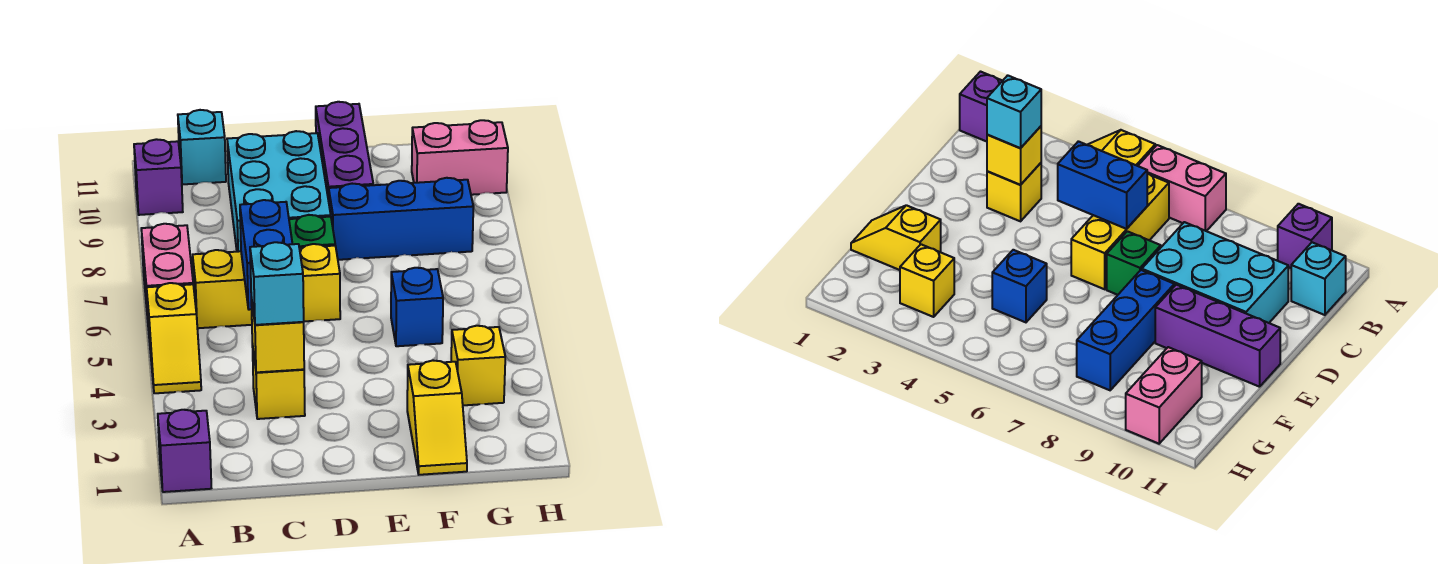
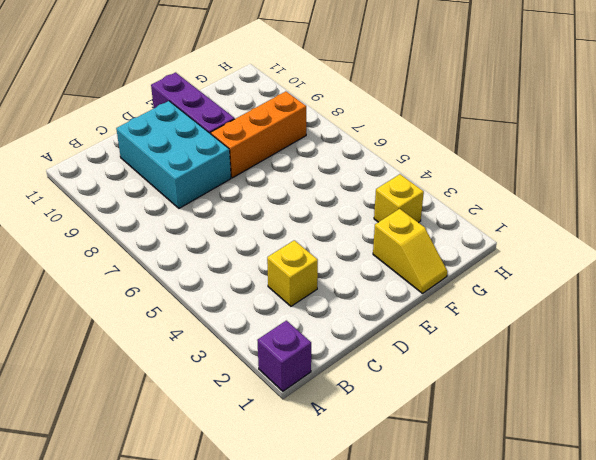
orange 1x3 brick [211,91,306,178] -> blue 1x3 brick [329,178,473,260]
none -> yellow 1x2 slope [147,283,201,393]
none -> pink 1x2 brick [141,224,193,319]
none -> purple 1x1 brick [134,139,183,215]

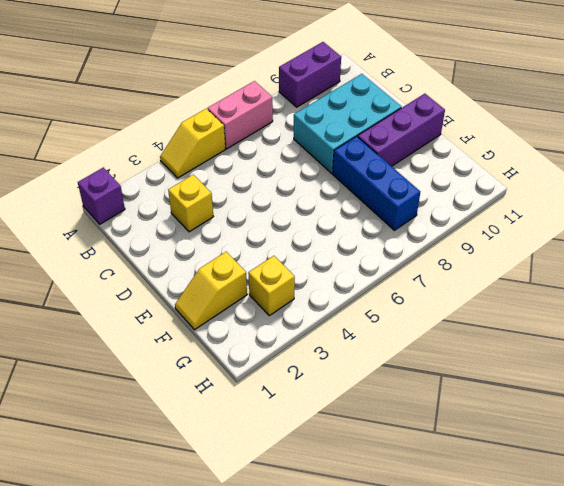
purple 1x2 brick [279,42,341,107] -> purple 1x1 brick [134,139,183,215]
none -> yellow 1x3 brick [193,244,340,328]
none -> cyan 1x1 brick [178,110,226,184]
none -> green 1x1 brick [289,215,335,248]

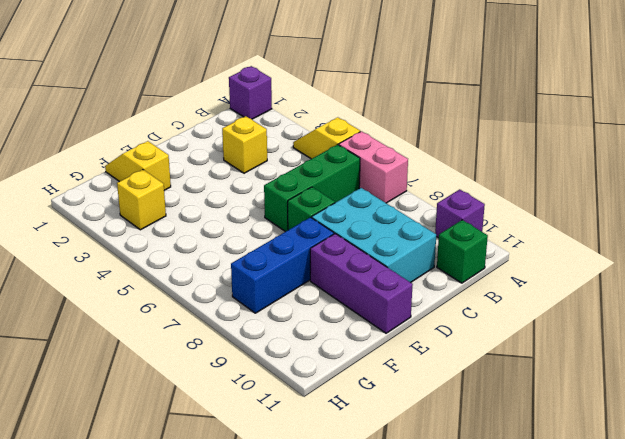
green 1x3 brick [264,144,360,232] -> yellow 1x3 brick [193,244,340,328]
green 1x1 brick [437,220,488,283] -> cyan 1x1 brick [178,110,226,184]
none -> blue 1x1 brick [391,268,443,346]
none -> pink 1x2 brick [412,120,508,195]
none -> yellow 1x1 brick [251,298,304,372]

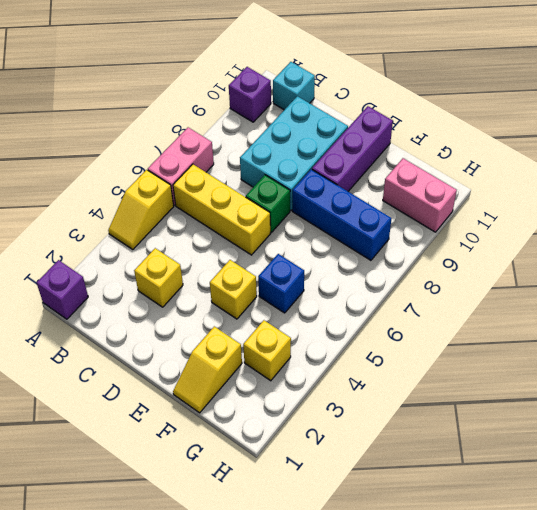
yellow 1x1 brick [210,260,257,319] -> yellow 1x1 brick moved to [251,298,304,372]
none -> blue 1x2 brick [240,200,292,310]
none -> cyan 1x1 brick [250,242,304,325]

